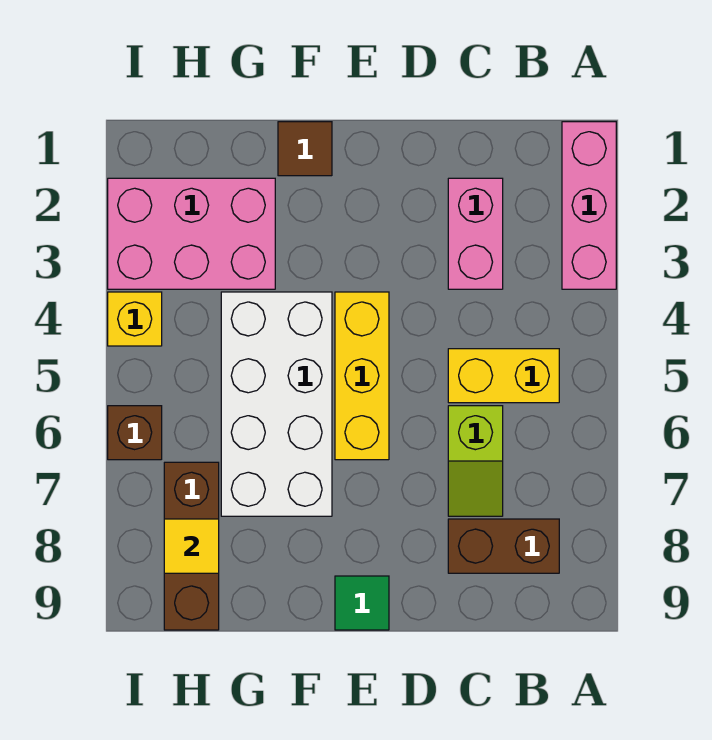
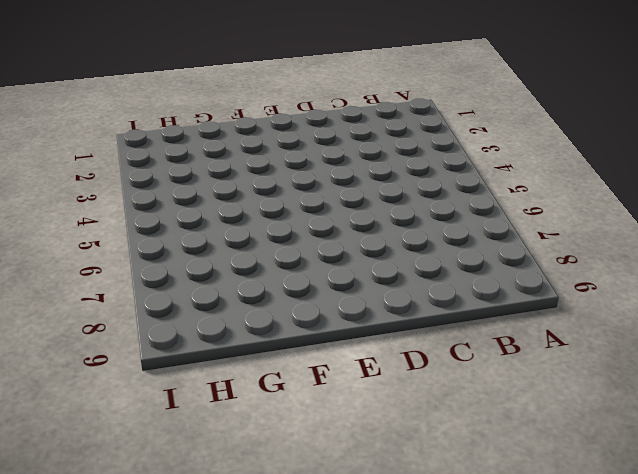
none -> pink 1x3 brick [562,122,616,289]
none -> yellow 1x2 brick [448,349,559,403]
none -> brown 1x2 brick [448,519,559,573]

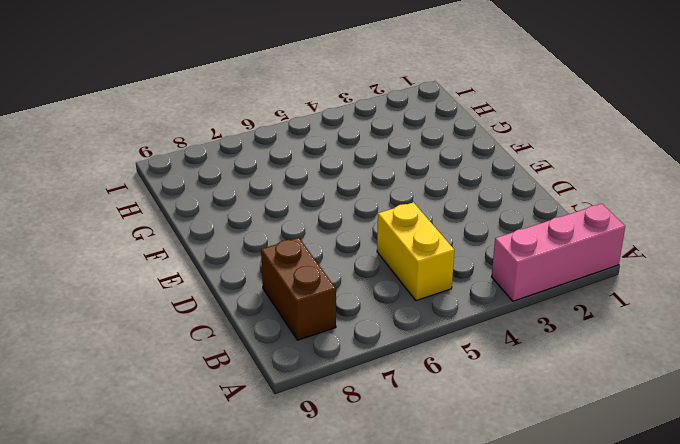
none -> pink 1x2 brick [448,178,503,289]
none -> lime 1x2 slope [448,406,503,516]
none -> yellow 1x3 brick [335,292,389,460]

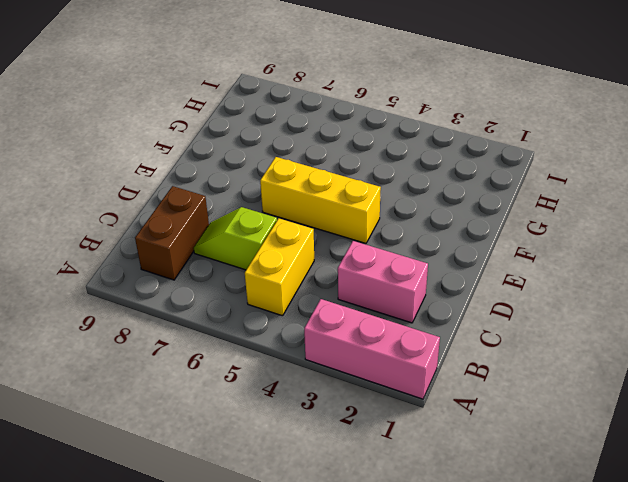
none -> green 1x1 tile [335,576,389,630]
none -> brown 1x1 tile [278,122,332,176]
none -> white 2x4 brick [221,292,332,516]

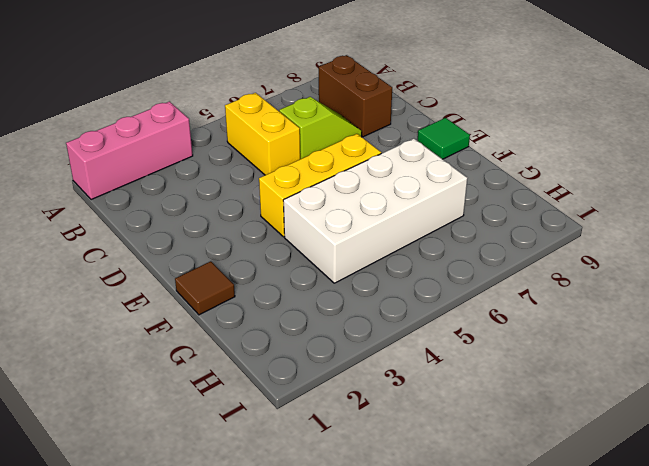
none -> pink 1x2 brick [448,178,503,289]
none -> pink 2x3 brick [108,178,275,289]
none -> brown 1x3 brick [164,462,219,630]

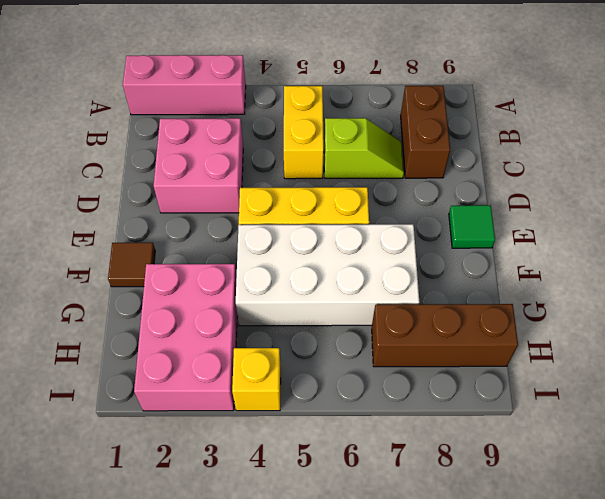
pink 2x2 brick [154,118,243,213] -> pink 1x2 brick [448,178,503,289]
none -> brown 1x1 brick [108,406,162,460]
none -> yellow 1x1 tile [164,519,219,573]

